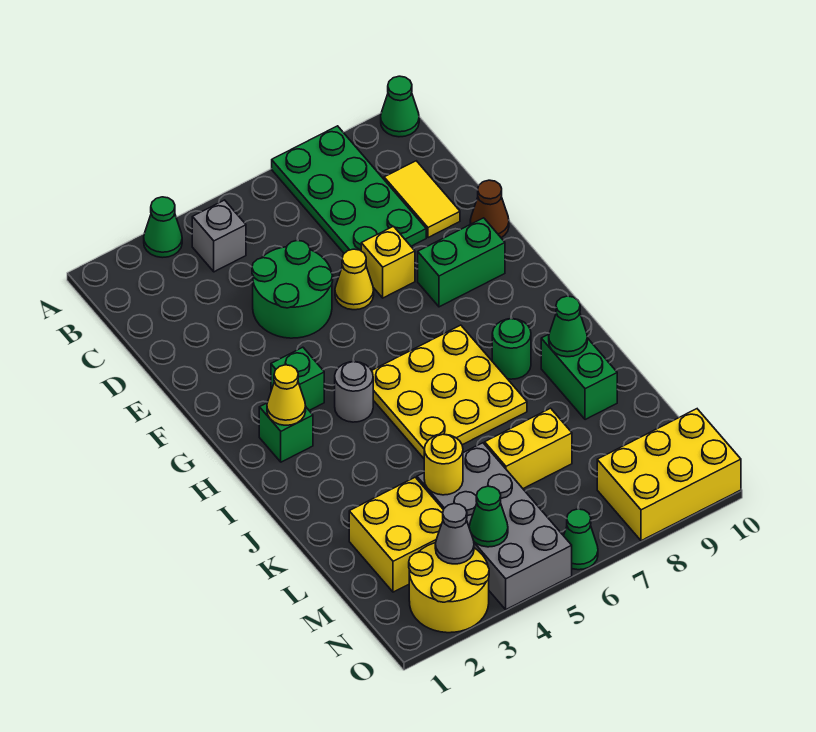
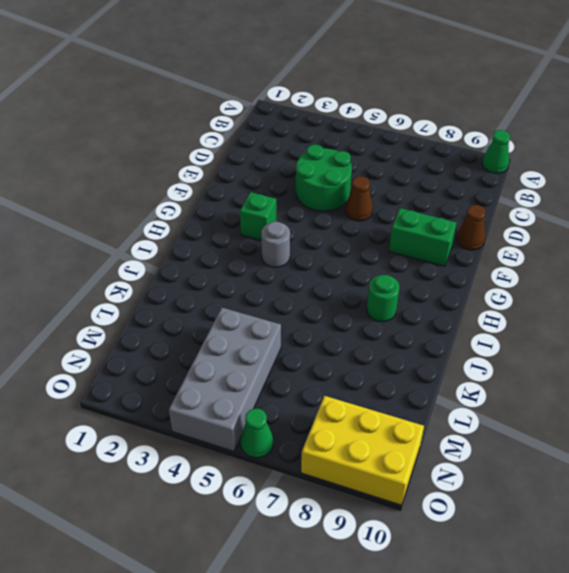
brown 1x1 cone [345,176,373,221] -> yellow 1x1 cone [335,249,374,310]
none -> green 1x1 cone [144,197,182,258]
none -> green 2x4 plate [272,126,426,253]
none -> grey 1x1 brick [192,200,246,272]

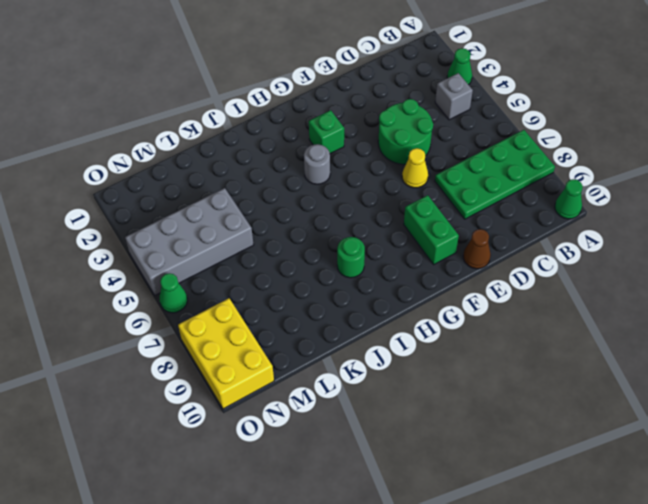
none -> yellow 1x2 tile [384,161,460,238]
none -> yellow 1x1 brick [361,226,415,298]
none -> green 1x1 brick [259,403,313,462]

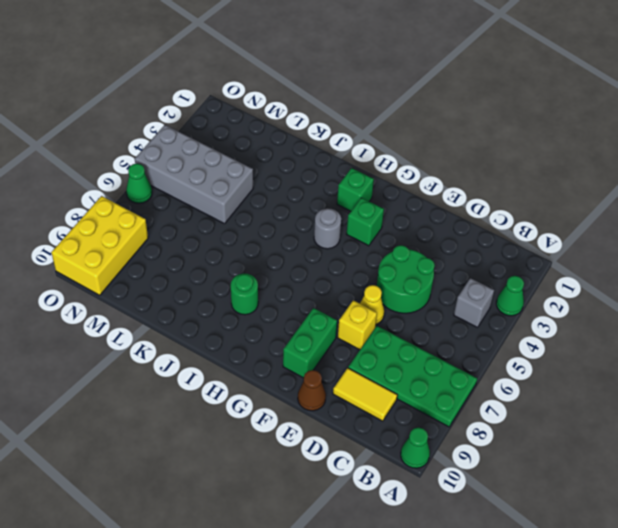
none -> yellow 3x3 plate [372,325,527,458]
none -> green 1x2 brick [541,334,617,420]
none -> yellow 2x2 brick [349,477,443,592]

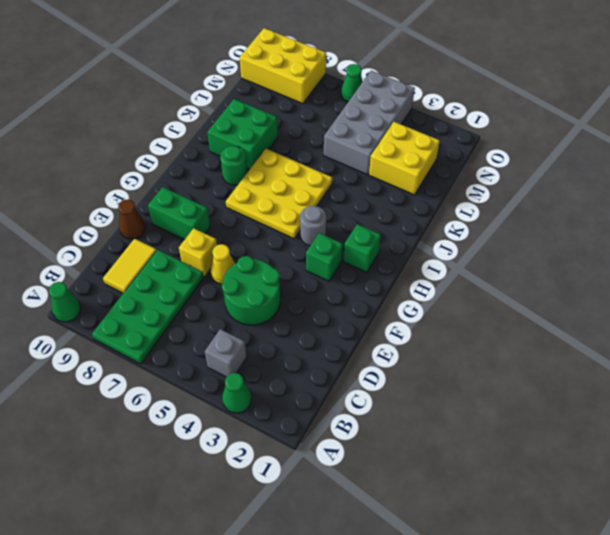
green 2x2 brick [207,99,278,169] -> green 1x2 brick [541,334,617,420]
none -> yellow 1x2 brick [485,408,572,489]
none -> yellow 2x2 round brick [409,543,489,633]
none -> yellow 1x1 cone [267,365,306,425]

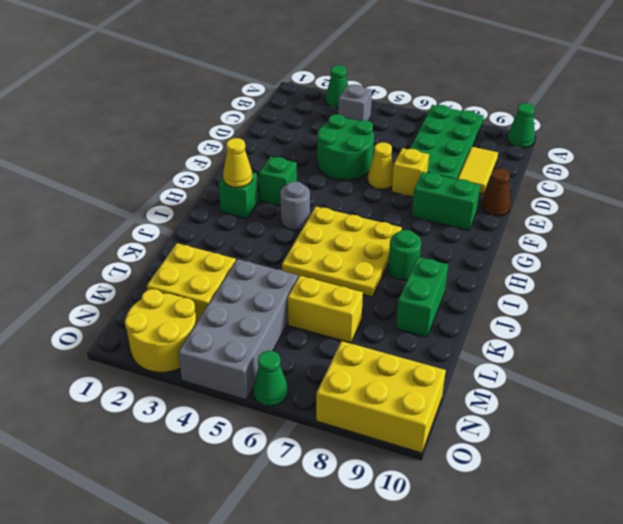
none -> green 1x1 cone [549,296,587,357]
none -> yellow 1x1 round brick [424,434,463,495]
none -> grey 1x1 cone [435,504,474,564]

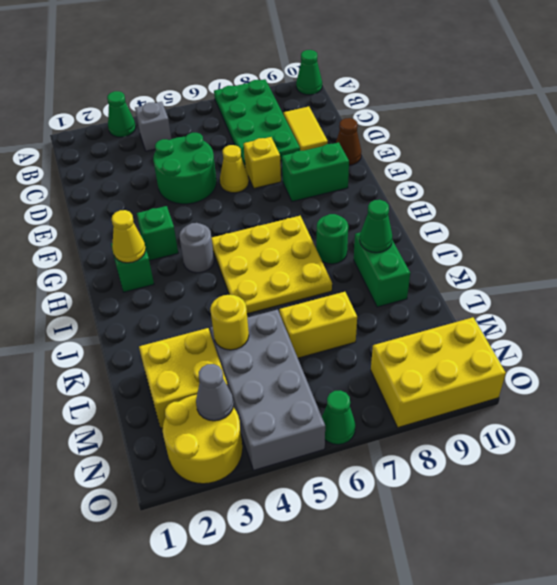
none -> green 1x1 cone [469,486,508,547]

